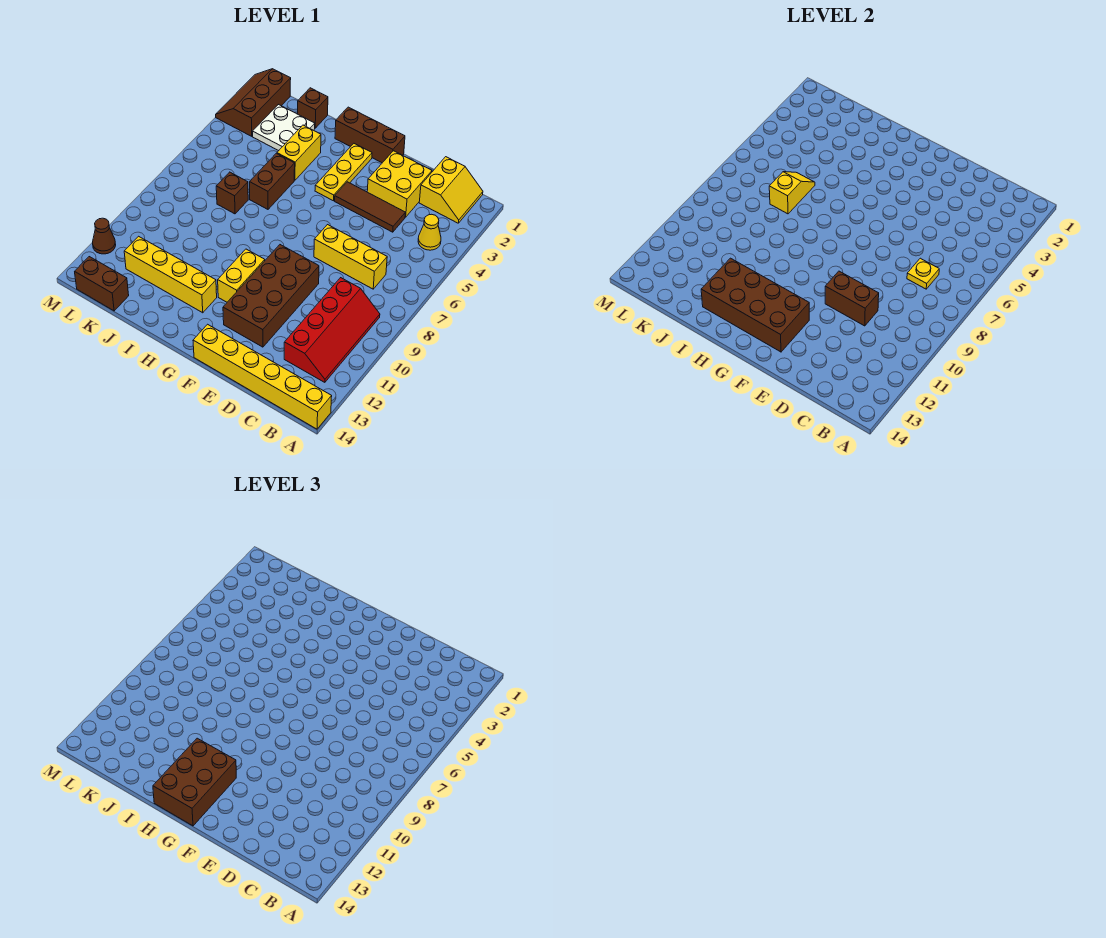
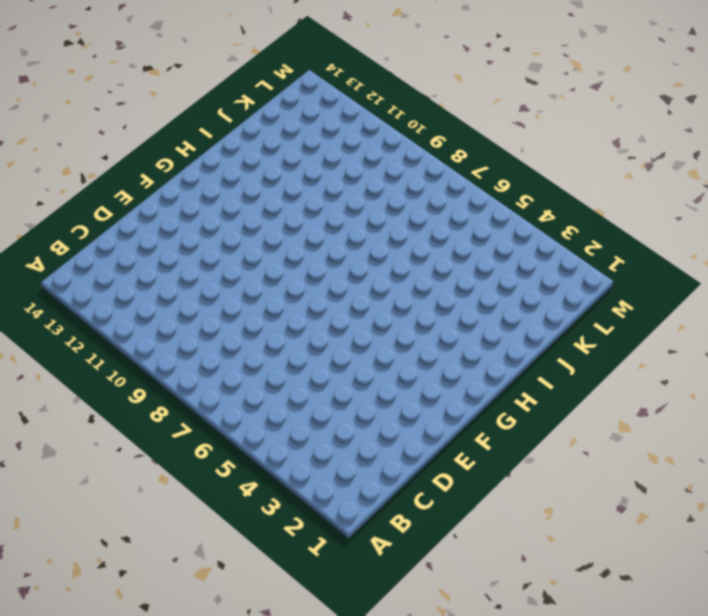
none -> yellow 1x6 brick [193,324,332,429]
none -> yellow 2x2 slope [419,157,483,223]
none -> yellow 1x1 cone [418,214,441,250]

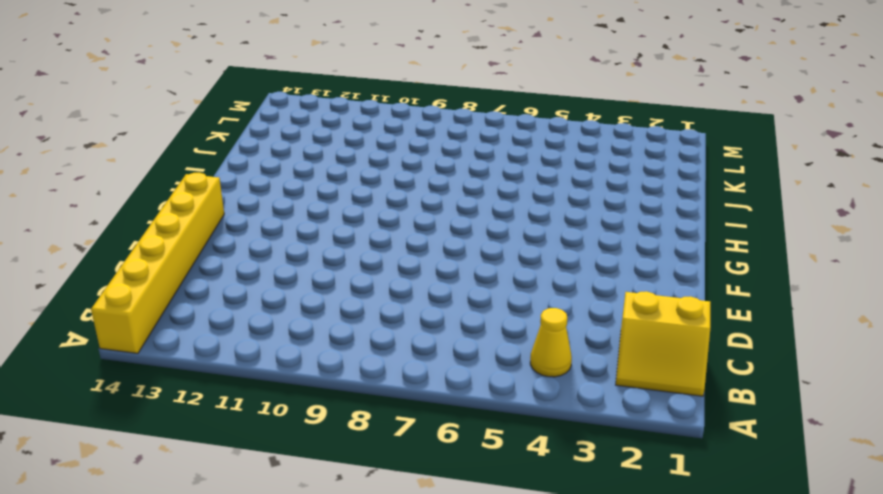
none -> red 2x4 slope [284,278,380,382]
none -> yellow 1x3 brick [314,225,387,289]
none -> yellow 2x2 brick [367,151,432,217]

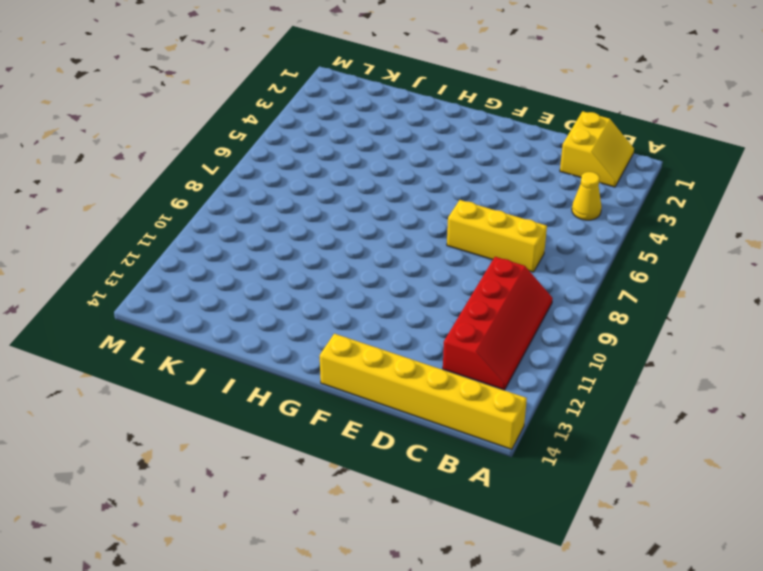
none -> yellow 2x2 brick [367,151,432,217]
none -> brown 1x3 tile [335,182,405,232]
none -> brown 2x4 brick [223,245,319,347]

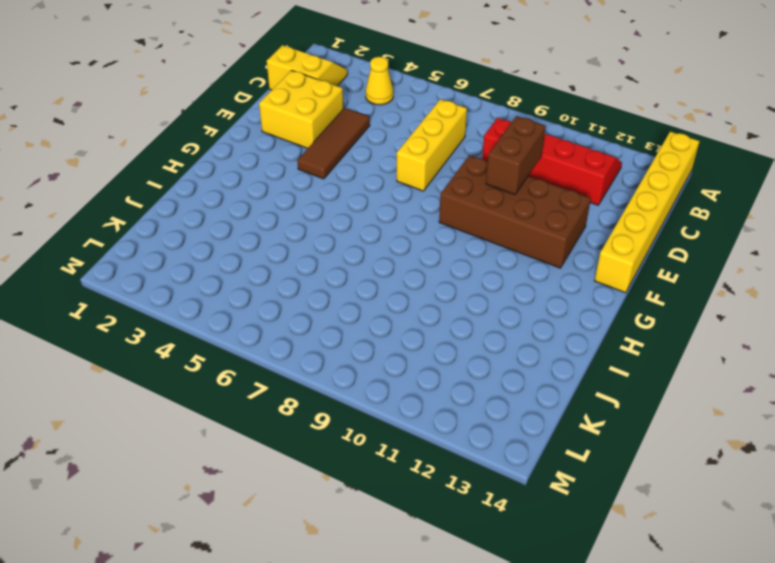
none -> brown 1x3 brick [335,107,405,163]
none -> yellow 1x3 plate [315,144,372,201]
none -> yellow 1x2 brick [218,249,265,302]

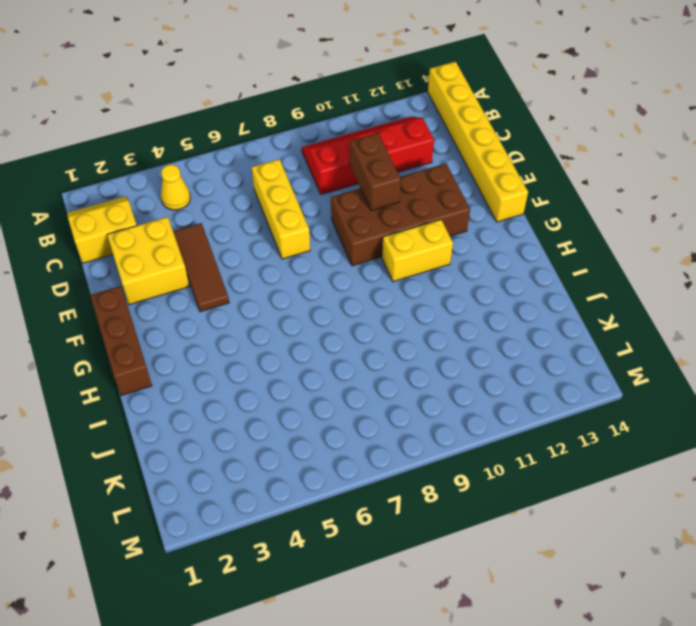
none -> yellow 1x3 plate [315,144,372,201]
none -> yellow 1x4 brick [124,236,217,313]
none -> yellow 1x2 brick [277,125,321,180]

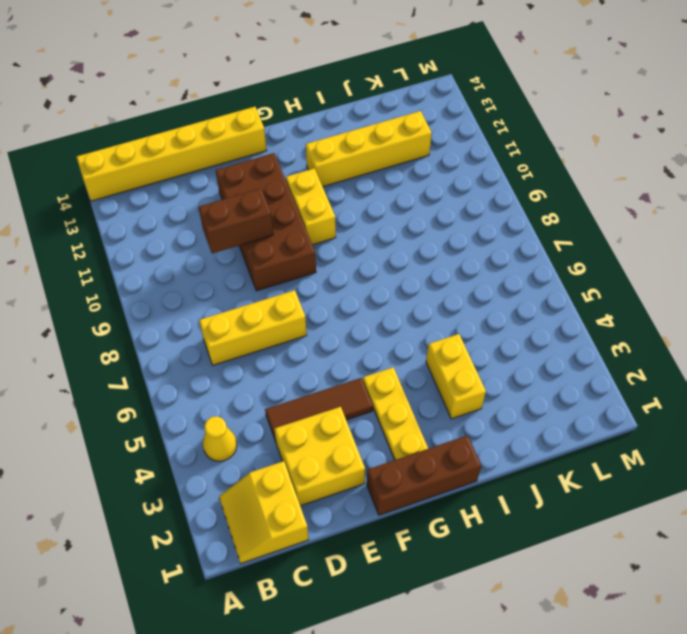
none -> red 2x4 slope [284,278,380,382]
none -> brown 1x2 brick [250,153,295,209]
none -> brown 1x1 brick [298,88,328,128]

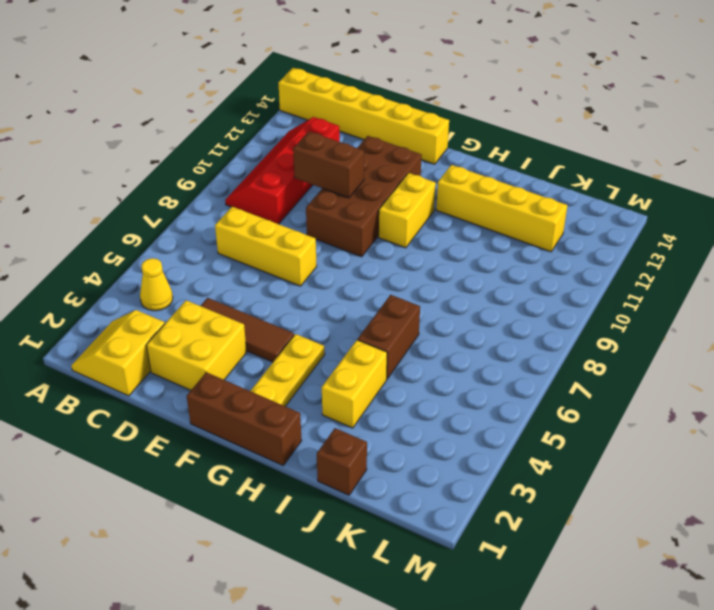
none -> white 2x2 plate [253,104,315,151]
none -> brown 1x1 brick [216,172,248,214]
none -> brown 1x2 brick [75,257,129,311]

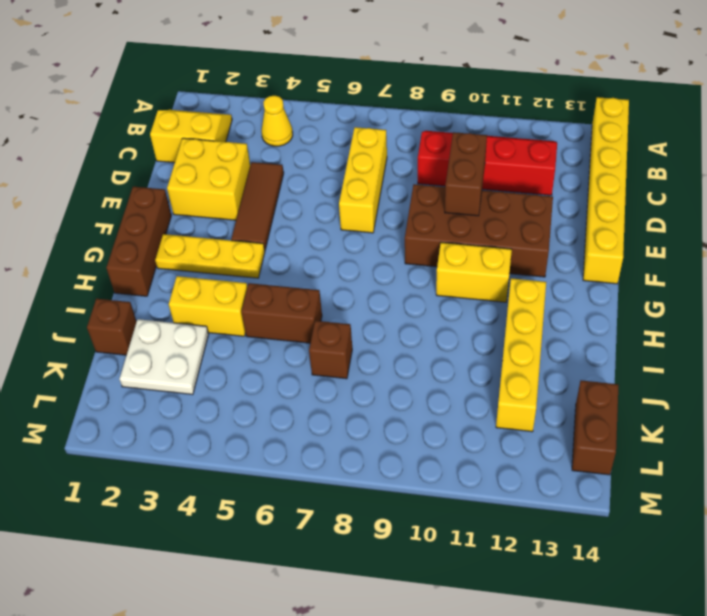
none -> brown 2x3 slope [216,69,291,136]
none -> brown 1x1 cone [92,218,116,254]
none -> yellow 1x1 plate [907,258,939,289]

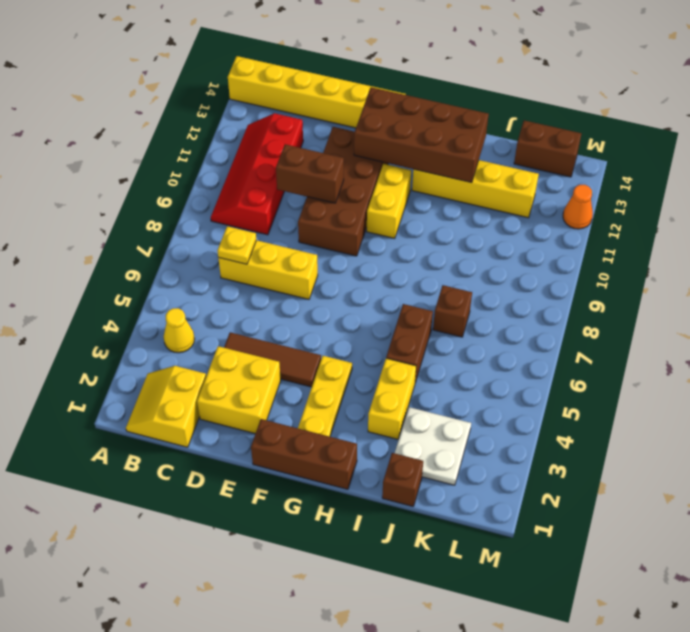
orange 1x1 cone [563,185,593,229] -> brown 1x1 cone [92,218,116,254]
none -> brown 2x3 slope [216,69,291,136]
none -> yellow 1x2 slope [769,172,815,214]
none -> brown 2x3 brick [153,738,236,826]

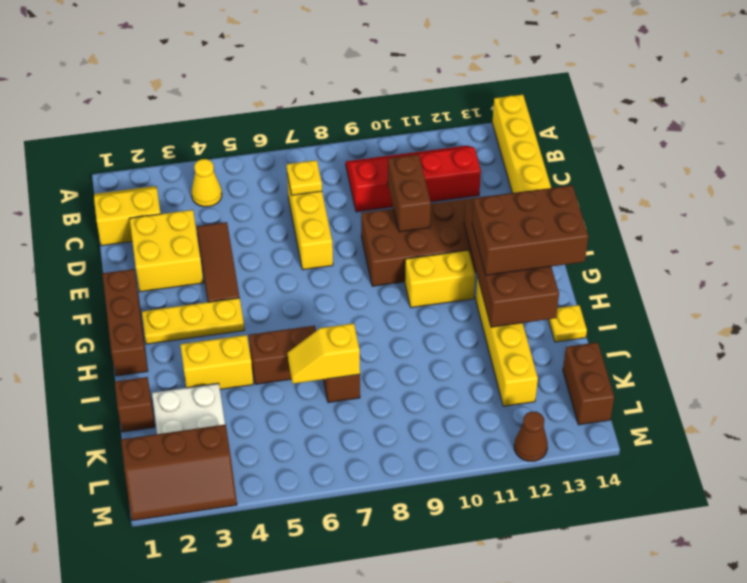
yellow 1x1 plate [548,305,587,342] -> none

